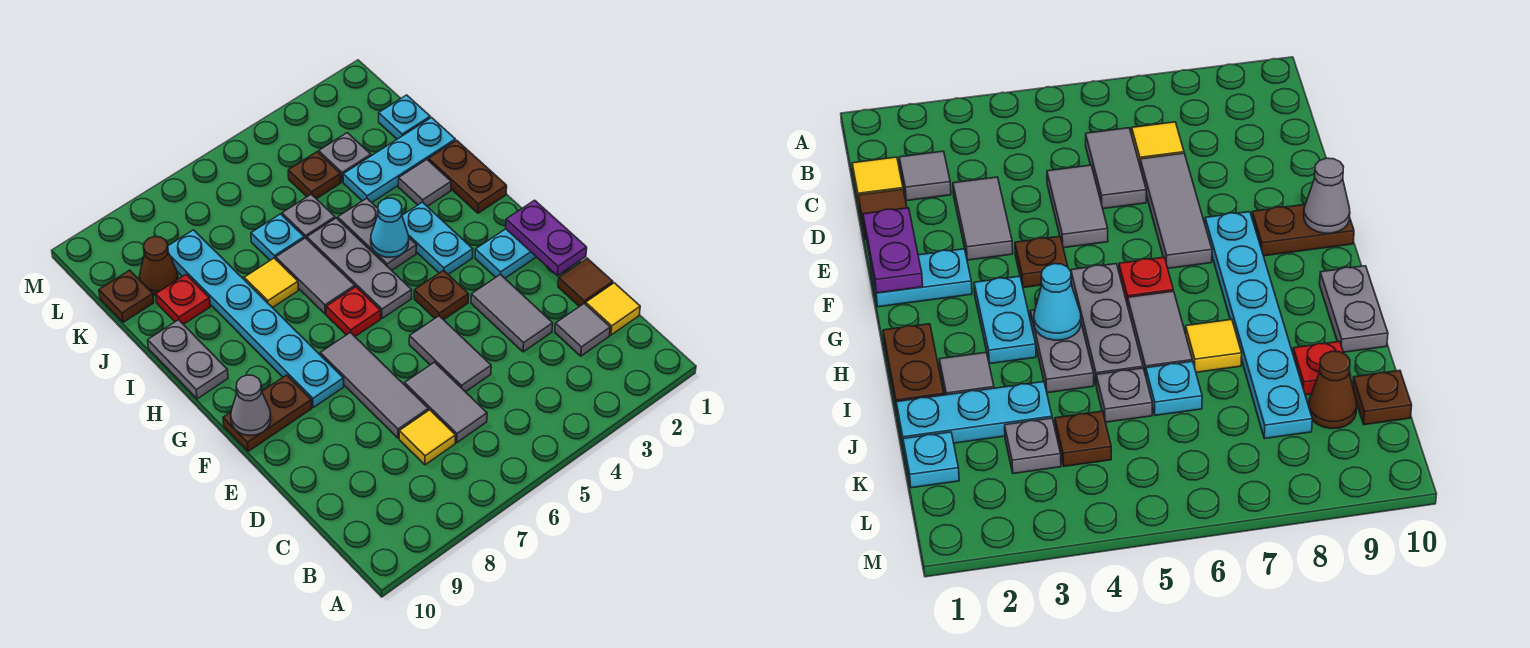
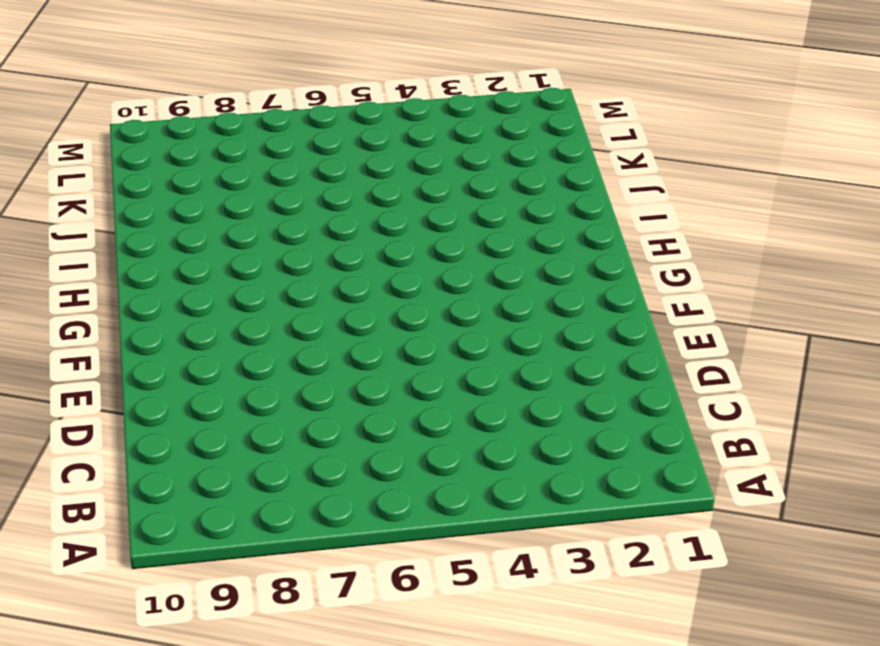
none -> yellow 1x1 tile [586,283,640,335]
none -> grey 1x1 tile [555,303,610,356]
none -> grey 1x2 tile [404,362,487,443]
none -> yellow 1x1 tile [399,410,456,465]

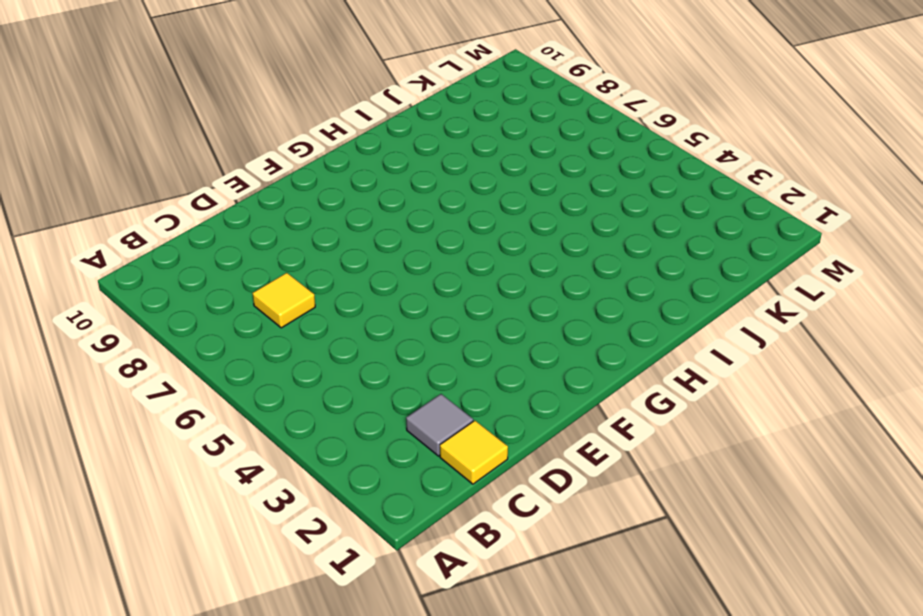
none -> grey 1x2 tile [404,362,487,443]
none -> brown 1x1 tile [558,258,613,307]
none -> grey 1x2 tile [471,274,553,352]
none -> grey 1x2 tile [409,316,491,392]

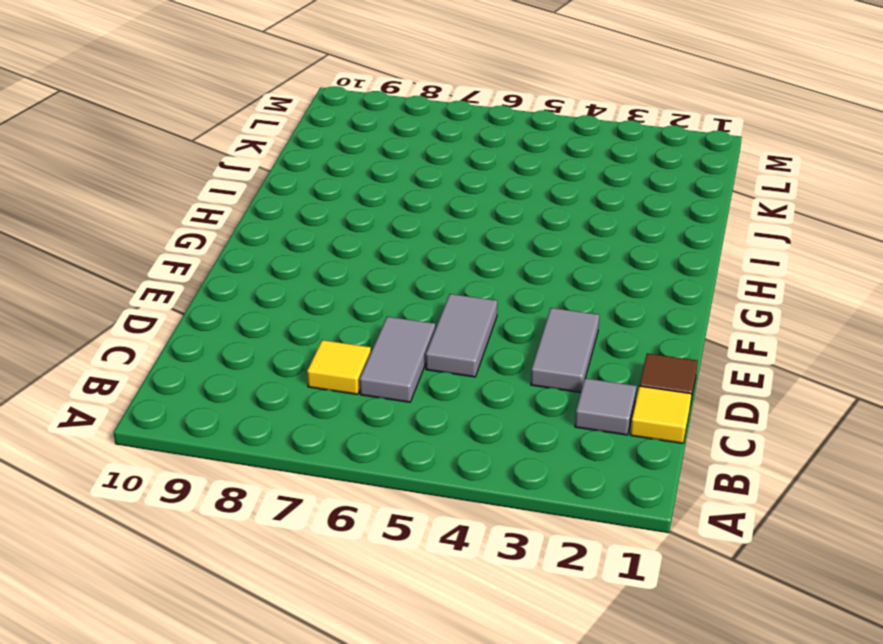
none -> grey 1x3 tile [320,332,428,438]
none -> cyan 1x2 plate [475,229,536,278]
none -> brown 1x1 plate [414,270,469,320]
none -> cyan 1x6 plate [168,230,344,407]

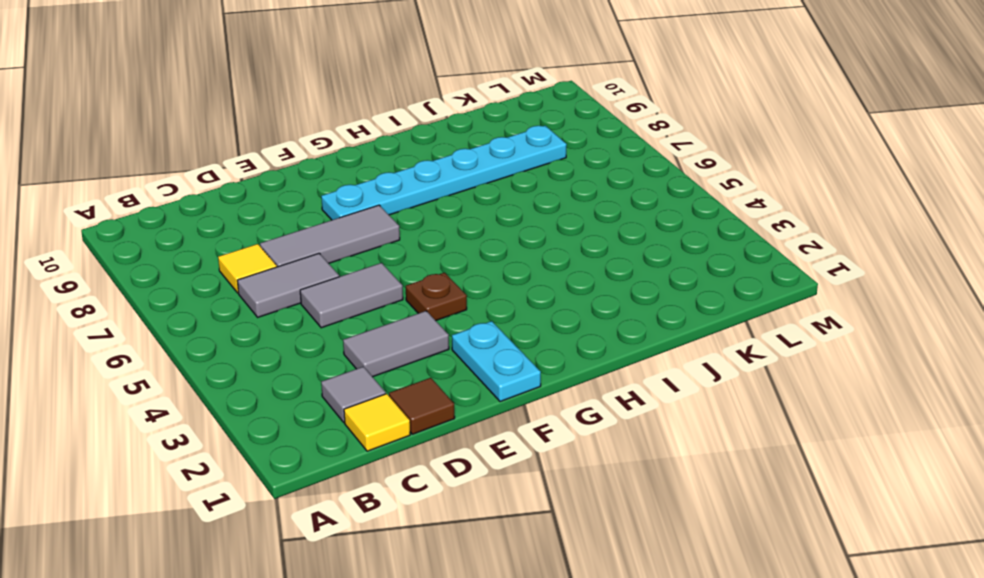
none -> brown 1x2 plate [223,375,312,451]
none -> cyan 1x2 plate [402,202,473,274]
none -> grey 1x3 plate [307,218,412,318]
none -> red 1x1 plate [326,287,381,336]

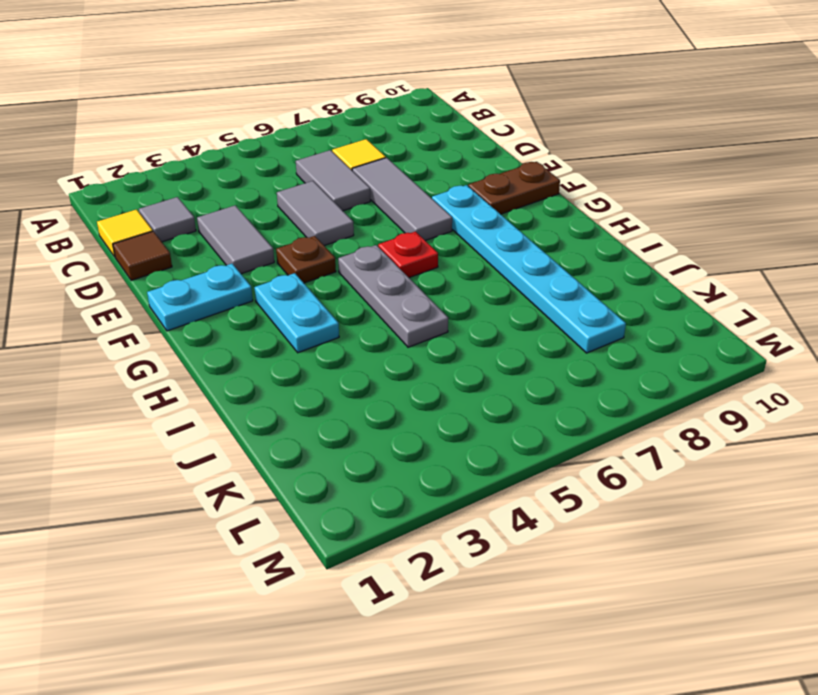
none -> brown 1x2 plate [428,140,507,213]
none -> grey 1x2 plate [338,198,417,270]
none -> grey 1x2 tile [276,238,355,314]
none -> grey 1x2 plate [148,320,228,399]

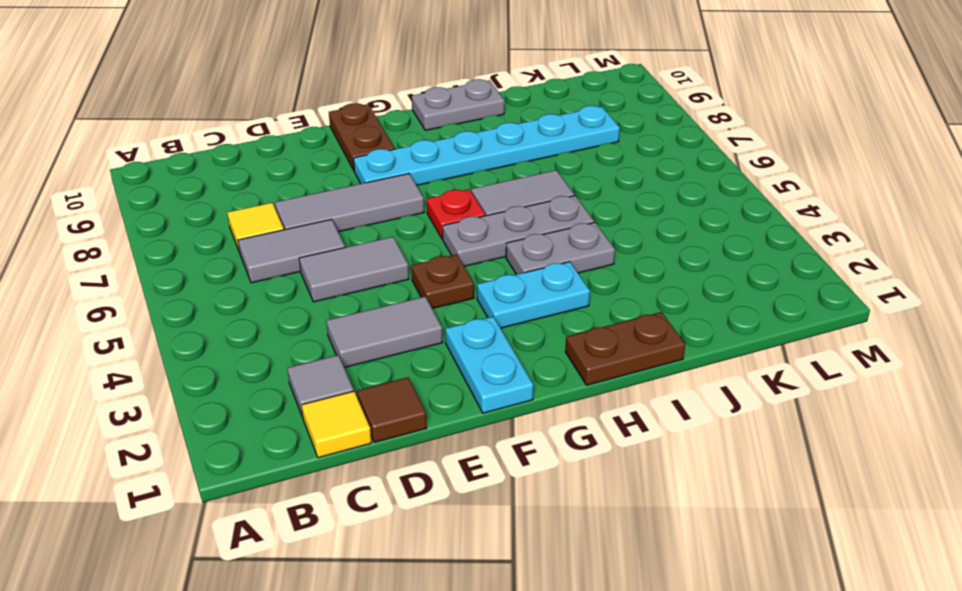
none -> grey 1x1 tile [398,160,451,206]
none -> yellow 1x1 tile [244,258,298,308]
none -> cyan 1x3 plate [343,118,455,202]
none -> grey 1x1 plate [282,194,335,239]

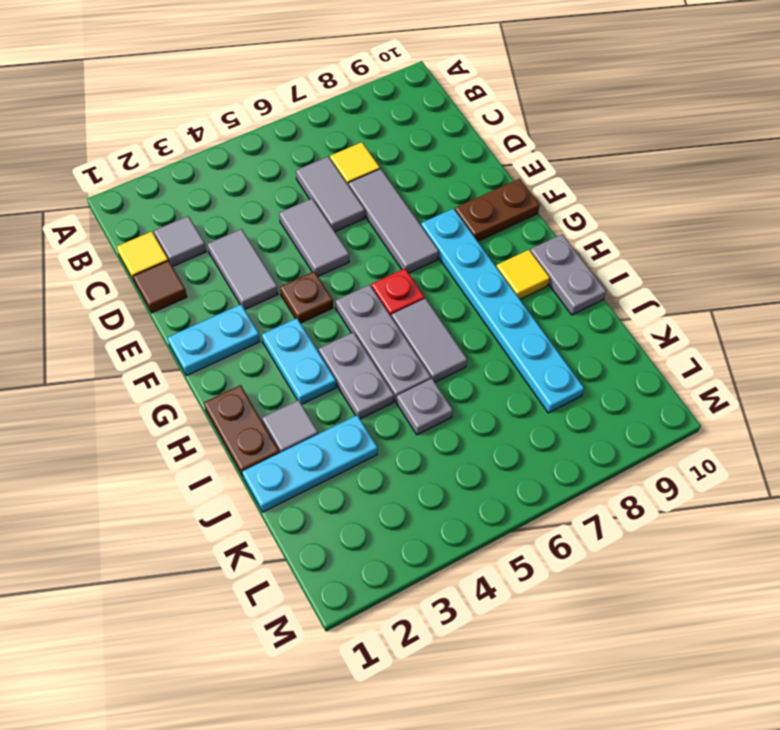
yellow 1x1 tile [497,250,550,299] -> yellow 1x1 tile moved to [244,258,298,308]
none -> cyan 1x1 plate [251,214,304,260]
none -> red 1x1 plate [156,275,210,324]
none -> cyan 1x1 plate [379,95,430,139]
none -> grey 1x1 plate [319,133,371,182]

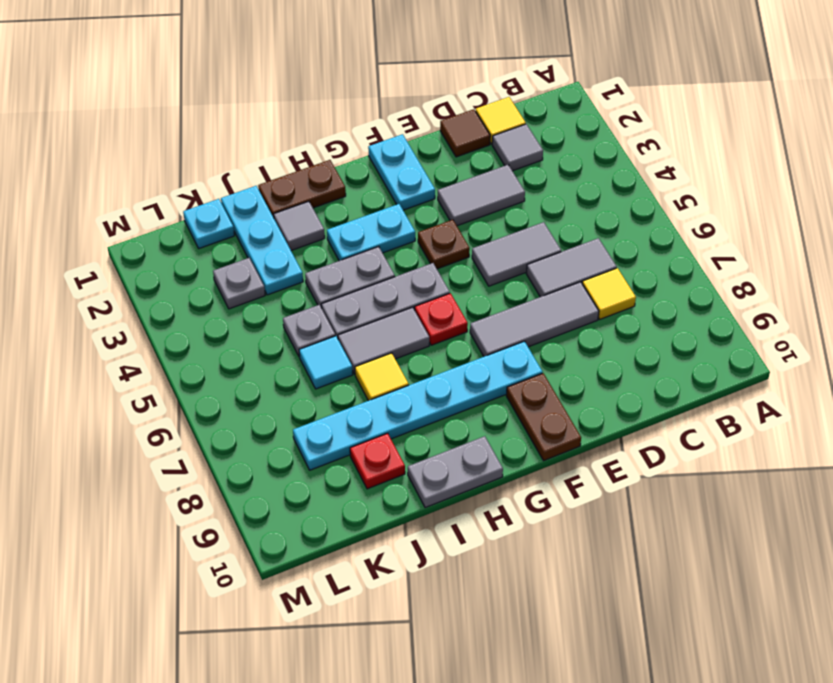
cyan 1x1 tile [299,336,353,389] -> cyan 1x1 plate [251,214,304,260]
none -> brown 1x1 plate [288,152,341,199]
none -> brown 1x1 cone [139,237,178,295]
none -> brown 1x1 plate [99,270,154,322]
none -> purple 1x2 plate [506,200,587,276]

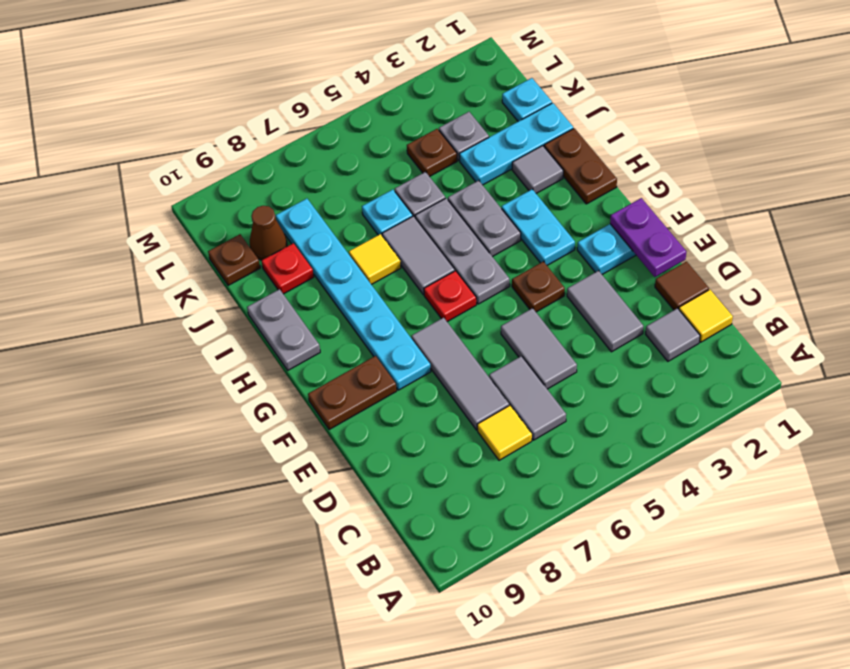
none -> grey 1x1 cone [231,375,271,435]
none -> cyan 1x1 cone [371,198,409,257]

